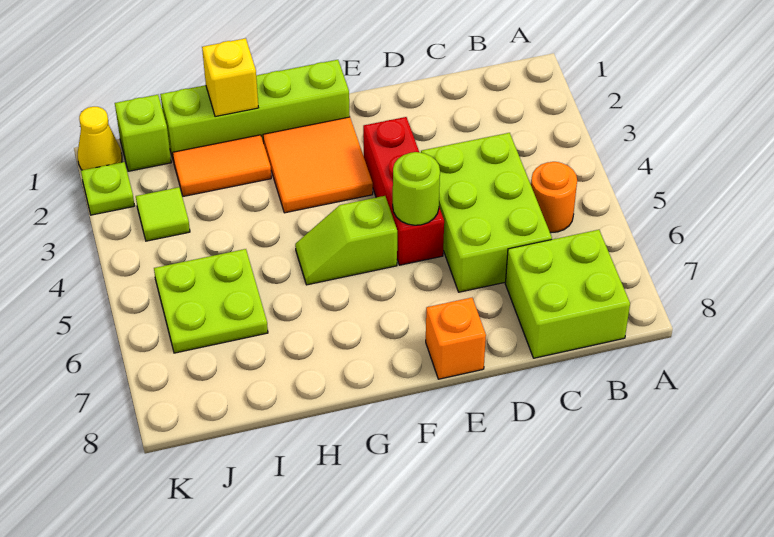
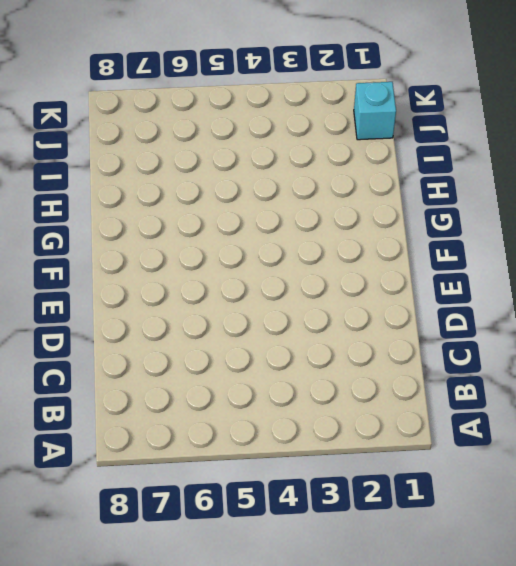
cyan 1x1 brick [354,82,396,140] -> lime 1x1 brick [115,95,171,171]
none -> orange 1x1 round brick [531,162,577,233]
none -> lime 2x2 brick [505,230,630,358]
none -> lime 2x3 brick [421,133,552,292]

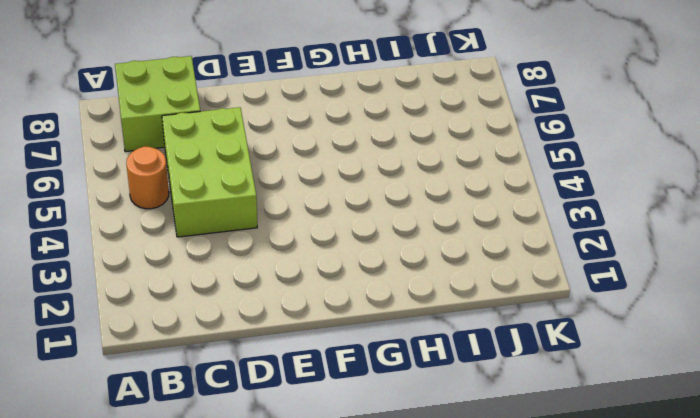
none -> red 1x3 brick [363,117,444,265]
none -> orange 1x1 brick [426,298,486,379]
none -> lime 1x4 brick [160,60,350,162]

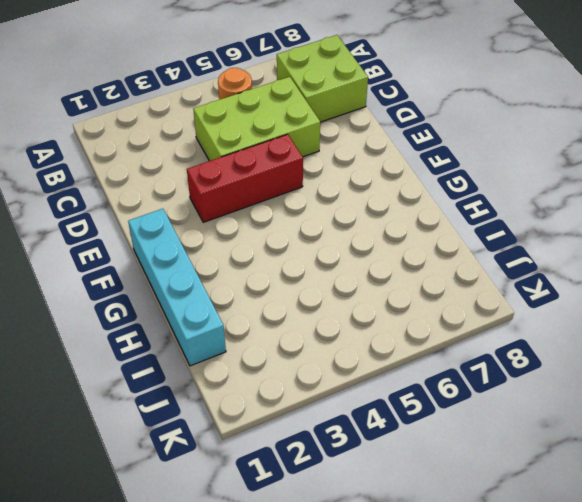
cyan 1x4 brick [128,209,226,366] -> lime 1x4 brick [160,60,350,162]
none -> orange 1x1 brick [426,298,486,379]
none -> orange 2x2 tile [263,117,373,213]
none -> lime 1x2 slope [295,196,397,285]

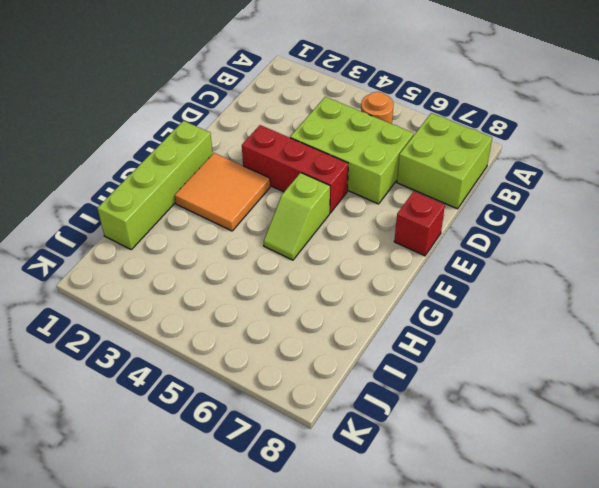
red 1x1 brick [394,192,445,256] -> orange 1x1 brick [426,298,486,379]
none -> orange 1x2 tile [173,135,271,196]
none -> lime 2x2 plate [154,249,268,353]
none -> lime 1x1 brick [115,95,171,171]

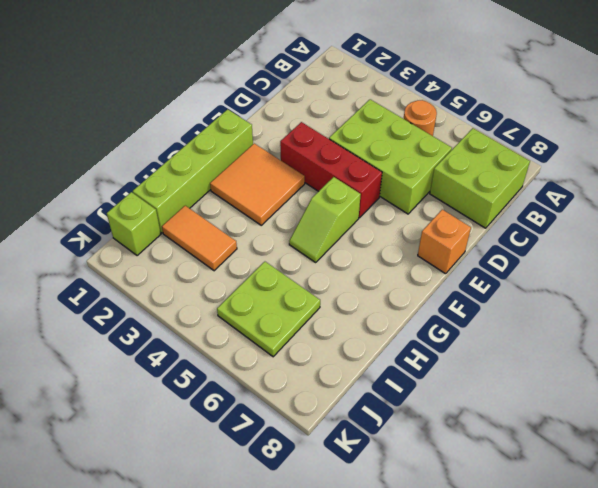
orange 1x2 tile [162,206,237,271] -> orange 1x2 tile turned to [173,135,271,196]
none -> lime 1x1 tile [136,187,190,241]
none -> yellow 1x1 cone [78,107,122,170]
none -> lime 1x1 plate [81,162,135,215]

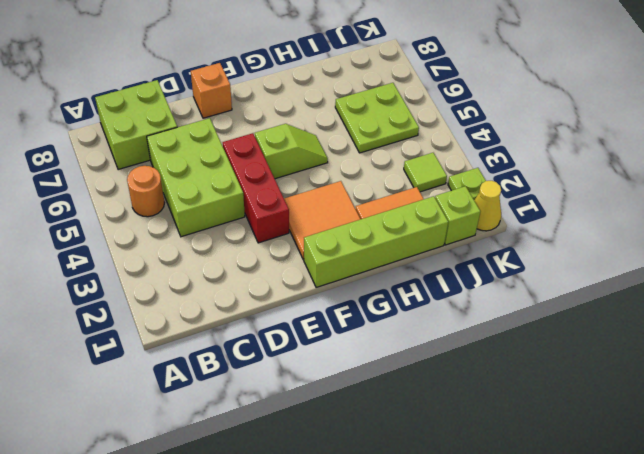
none -> lime 1x1 round brick [393,152,440,225]
none -> yellow 1x1 brick [202,38,259,117]

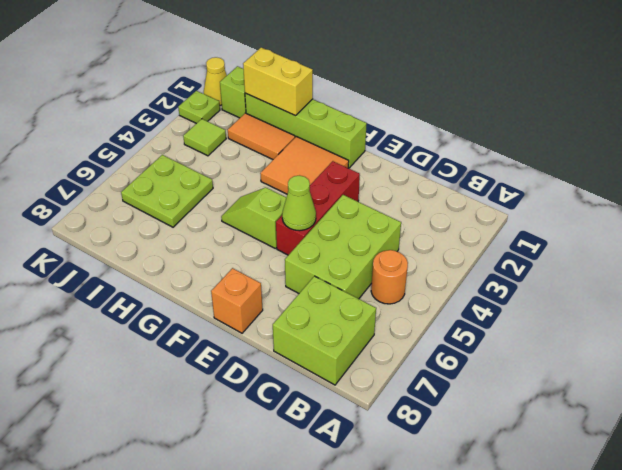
lime 1x1 cone [282,176,316,231] -> lime 1x1 round brick [393,152,440,225]
yellow 1x2 brick [243,48,313,116] -> yellow 1x1 brick [202,38,259,117]

